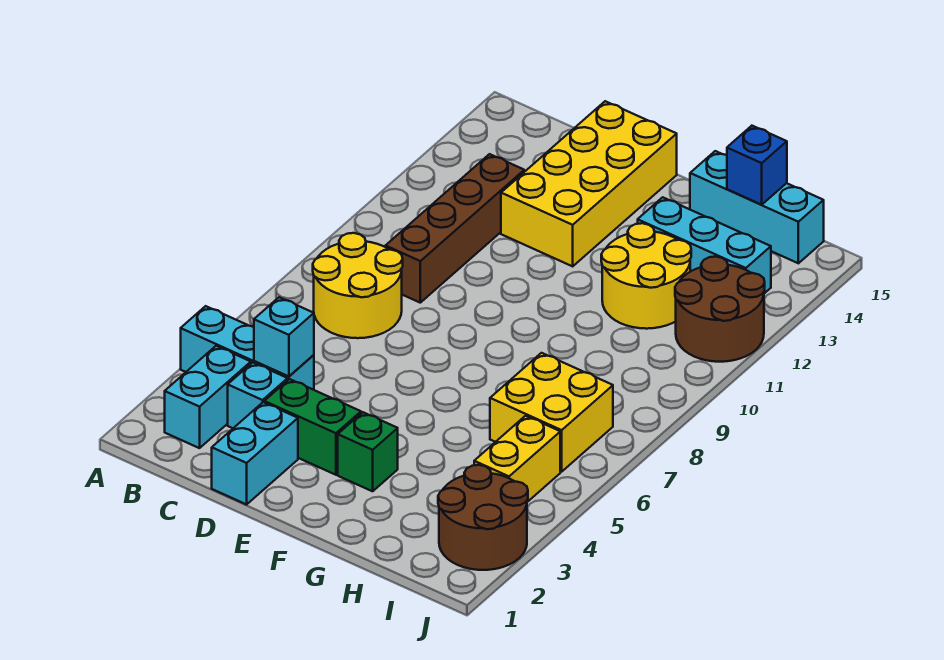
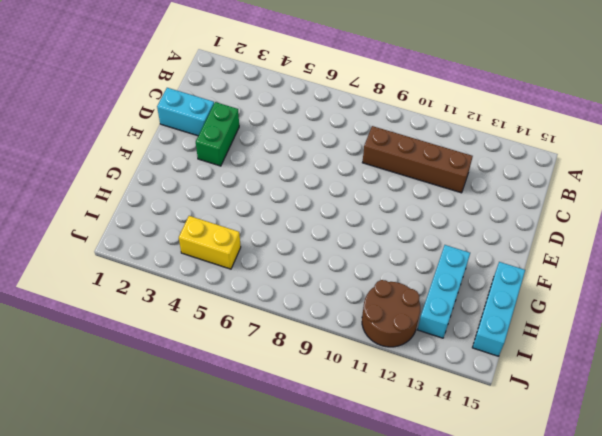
none -> cyan 1x3 brick [181,306,314,390]
none -> cyan 1x2 brick [165,346,251,448]
none -> yellow 2x2 round brick [313,233,403,338]

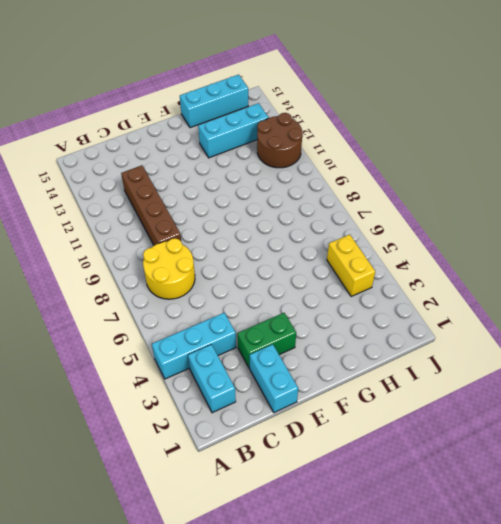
none -> cyan 1x1 brick [228,362,288,428]
none -> yellow 2x4 brick [501,101,677,266]
none -> green 1x1 brick [338,412,398,491]

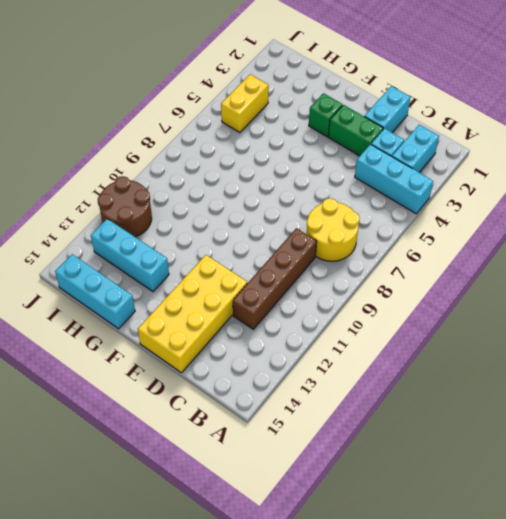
none -> yellow 2x2 round brick [601,223,691,329]
none -> yellow 2x2 brick [490,353,613,472]
none -> brown 2x2 round brick [438,465,528,570]

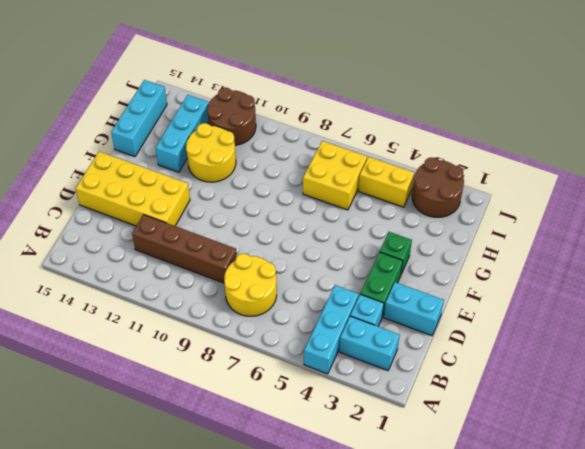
none -> cyan 1x1 brick [254,297,314,376]
none -> blue 1x1 brick [727,126,787,205]

